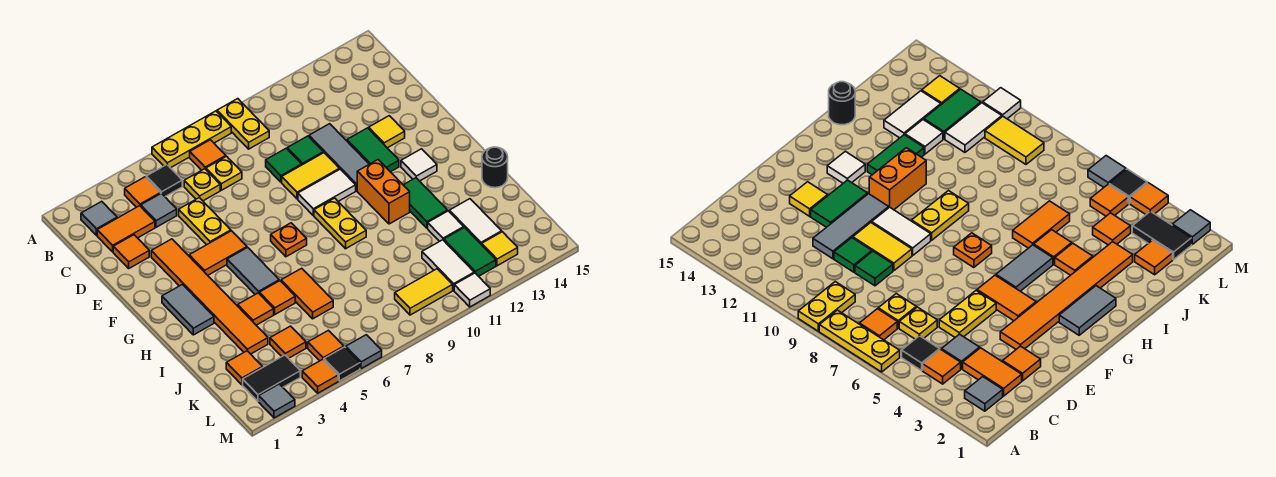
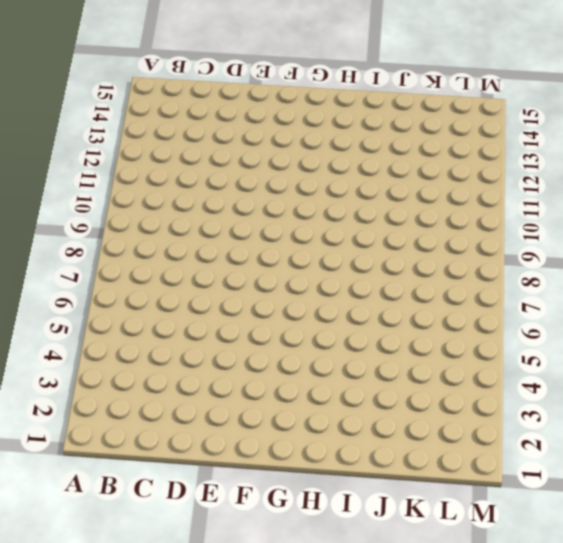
none -> yellow 1x3 plate [152,111,231,168]
none -> yellow 1x2 plate [217,99,269,149]
none -> grey 1x1 tile [81,201,117,235]
none -> orange 1x1 tile [125,177,161,207]

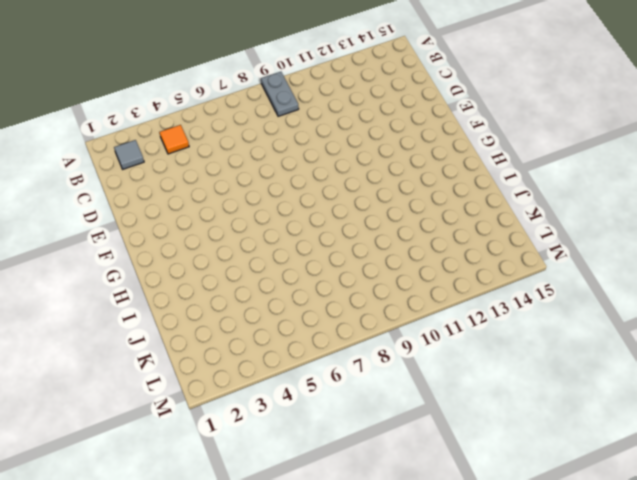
grey 1x2 plate [261,72,299,116] -> yellow 1x2 plate [217,99,269,149]
none -> yellow 1x3 plate [152,111,231,168]
none -> black 1x1 tile [146,165,182,197]
none -> orange 1x1 tile [190,140,226,170]
none -> orange 1x2 tile [97,206,155,252]

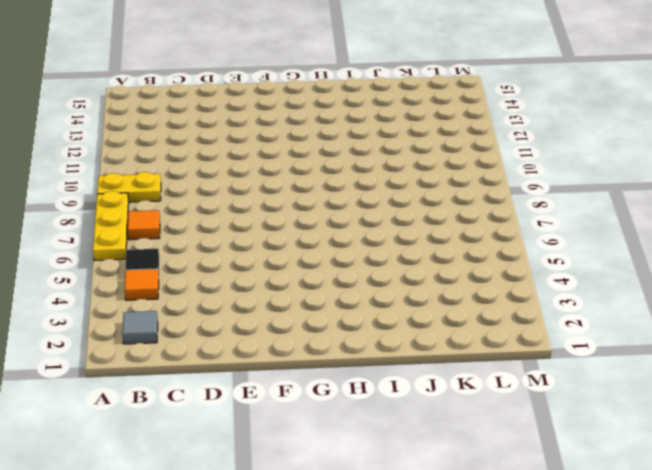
none -> orange 1x2 tile [97,206,155,252]
none -> grey 1x1 tile [141,193,177,227]
none -> yellow 1x1 plate [184,169,220,201]
none -> yellow 1x1 plate [206,156,242,190]

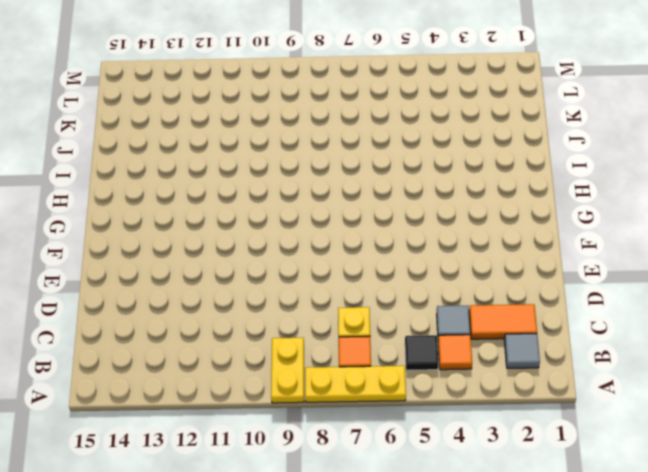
none -> yellow 1x1 plate [184,169,220,201]
none -> orange 1x1 tile [113,235,149,268]
none -> yellow 1x2 plate [179,198,231,245]
none -> green 1x1 tile [266,148,302,182]

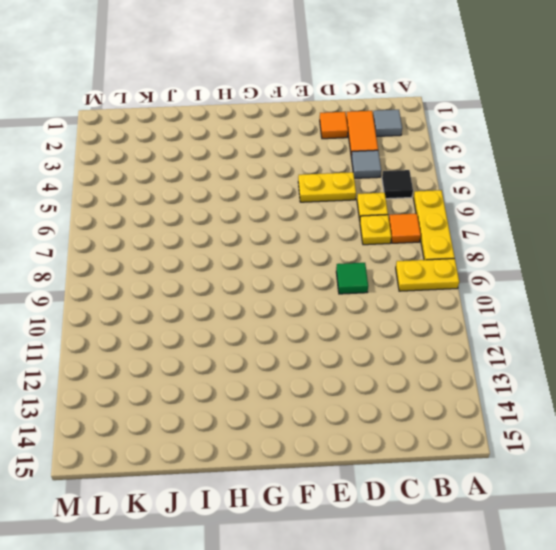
none -> orange 1x1 tile [125,177,161,207]
none -> green 1x1 tile [287,136,323,165]
none -> grey 1x3 tile [309,124,369,191]
none -> orange 1x6 tile [151,239,268,354]

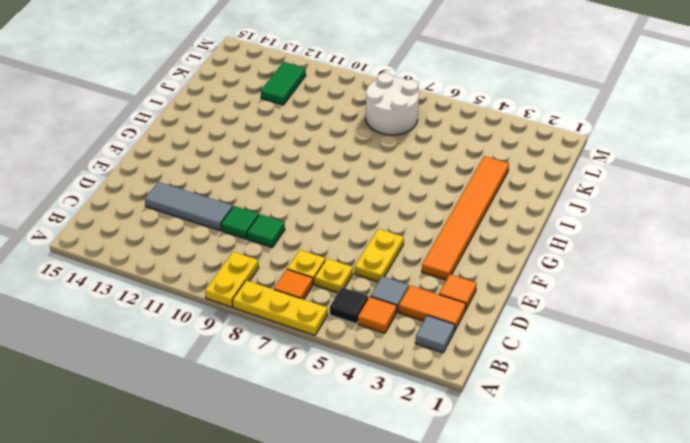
grey 1x3 tile [145,182,233,231] -> grey 1x3 tile turned to [309,124,369,191]
white 2x2 round brick [366,73,419,135] -> none
none -> yellow 1x2 tile [282,153,340,199]
none -> green 1x2 tile [347,128,399,172]
none -> yellow 1x1 tile [369,116,405,148]
none -> orange 1x2 tile [189,231,247,275]

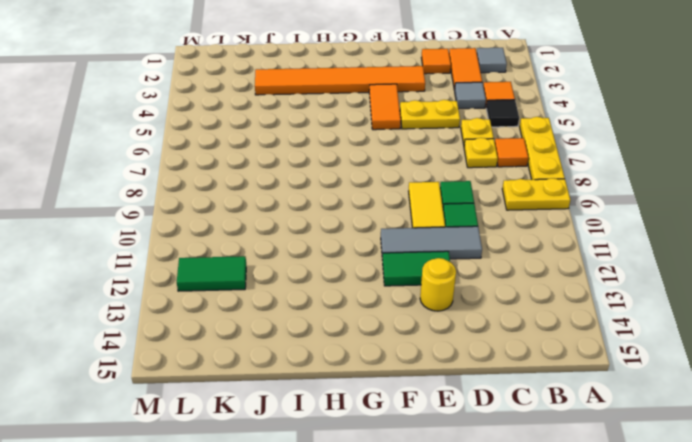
yellow 1x1 round brick [420,258,456,311] -> yellow 1x1 tile [369,116,405,148]
none -> white 1x2 tile [298,169,356,215]
none -> grey 1x2 tile [162,285,214,335]
none -> grey 1x2 tile [227,247,279,294]
none -> orange 1x1 plate [271,223,307,257]

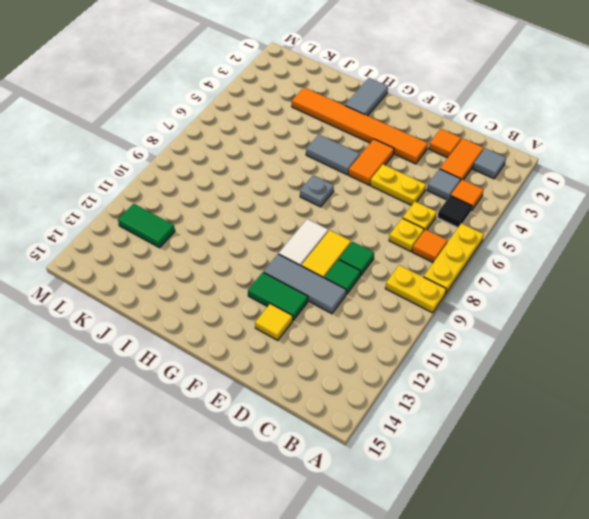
grey 1x1 plate [300,175,334,207] -> orange 1x1 plate [271,223,307,257]
grey 1x2 tile [345,78,388,116] -> grey 1x2 tile turned to [162,285,214,335]
none -> yellow 1x2 plate [314,198,366,249]
none -> orange 1x2 brick [357,160,410,224]
none -> white 1x1 tile [401,149,437,181]
none -> green 1x2 tile [404,178,448,228]

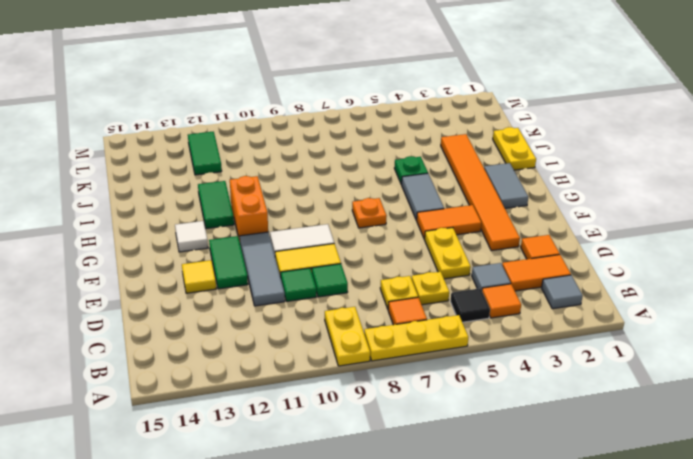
yellow 1x2 plate [493,127,536,170] -> yellow 1x2 plate moved to [314,198,366,249]
green 1x1 plate [394,156,428,184] -> orange 1x1 tile [259,281,295,314]
none -> orange 1x1 tile [238,293,274,325]
none -> orange 1x2 tile [281,268,333,319]
none -> black 1x1 round brick [482,147,508,188]
none -> white 1x1 tile [428,211,464,241]

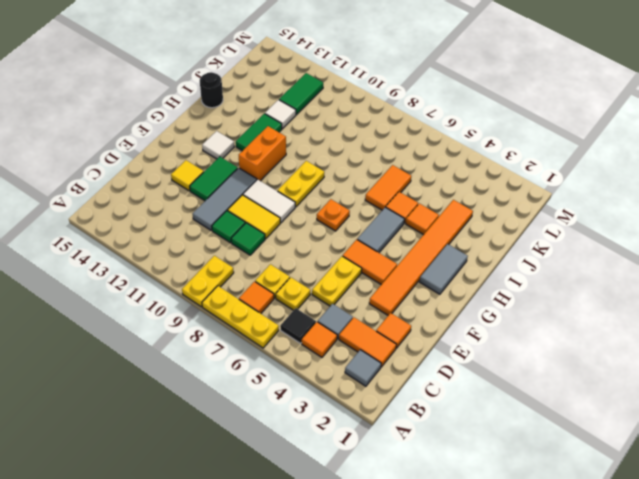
none -> white 1x2 tile [449,199,502,245]
none -> orange 1x1 tile [226,351,263,385]
none -> orange 1x1 tile [270,326,306,358]
none -> white 1x2 tile [422,240,474,290]

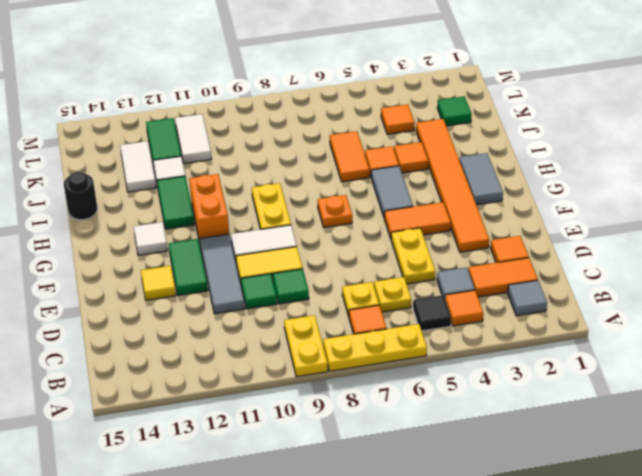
green 1x1 tile [437,96,472,126] -> orange 1x1 tile [226,351,263,385]
none -> black 1x2 tile [243,355,300,401]
none -> orange 1x1 tile [308,330,344,361]
none -> yellow 1x2 tile [395,269,453,315]
none -> yellow 1x1 tile [482,232,518,266]

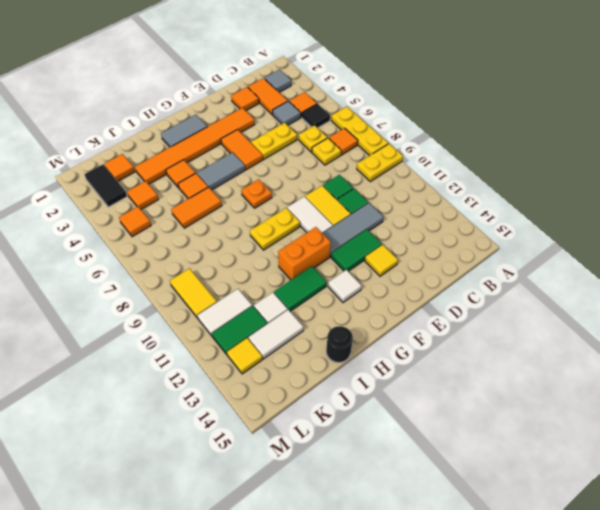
none -> grey 1x1 tile [259,384,295,418]
none -> orange 1x1 tile [302,359,338,393]
none -> black 1x1 tile [324,347,360,381]
none -> grey 1x1 tile [346,335,382,369]

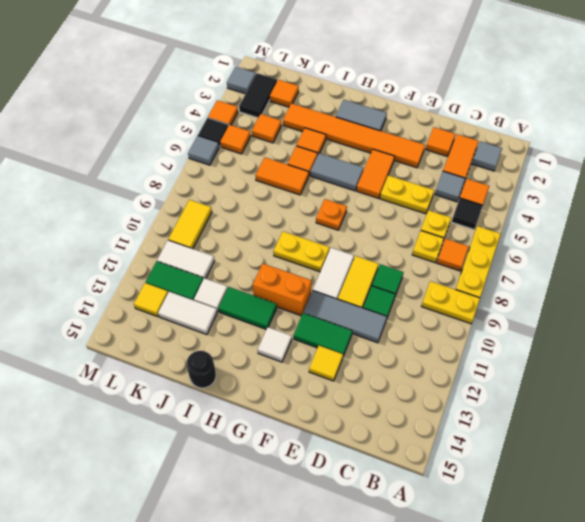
none -> white 1x1 tile [454,273,490,307]

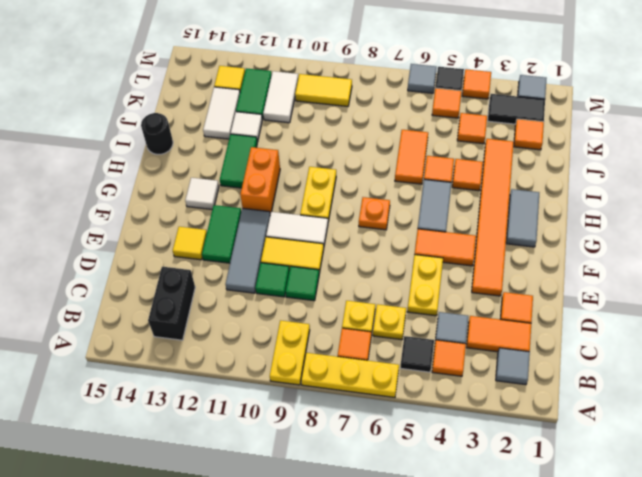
black 1x2 brick [148,267,195,340] -> none
none -> white 1x1 tile [454,273,490,307]

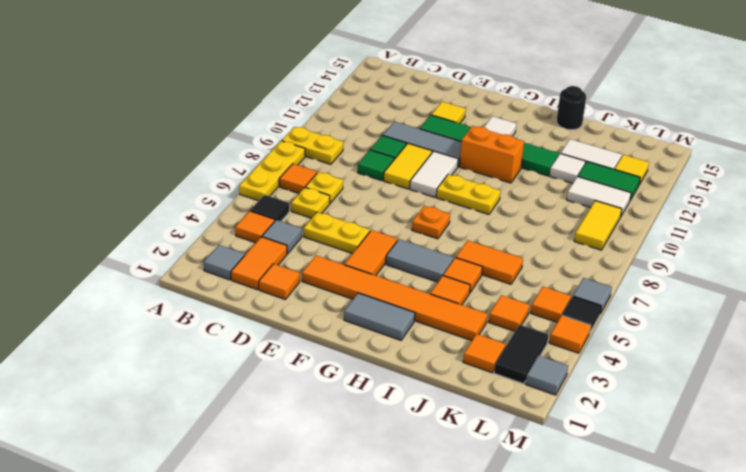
none -> white 1x1 tile [454,273,490,307]

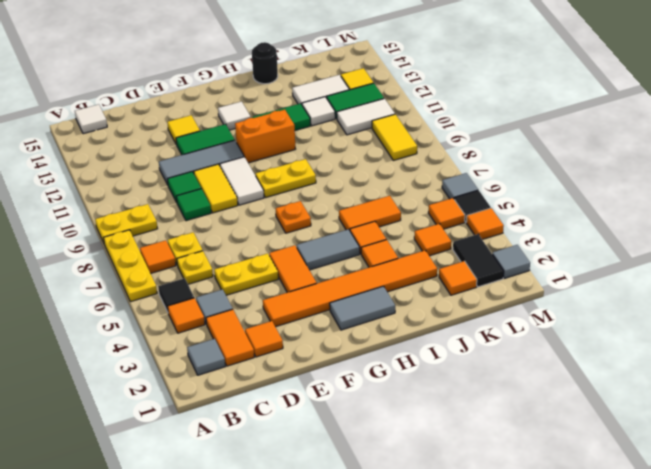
white 1x1 tile [75,104,107,134] -> white 1x1 tile moved to [454,273,490,307]

